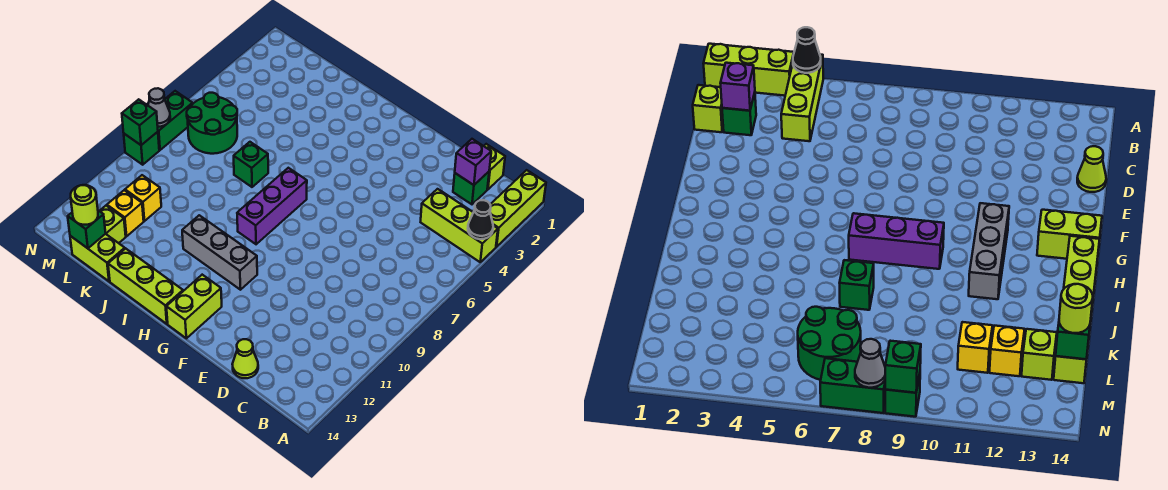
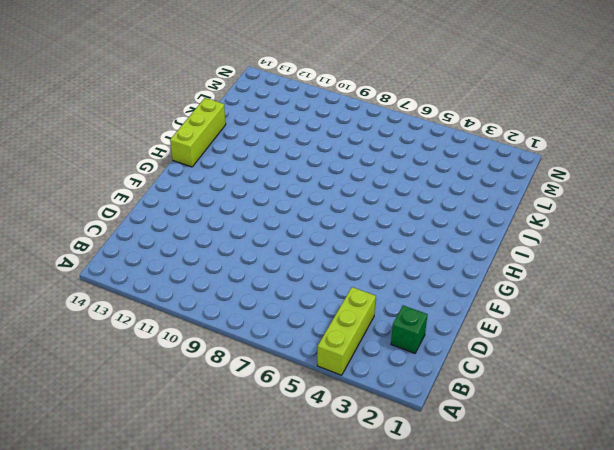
none -> lime 1x3 brick [490,170,546,247]
none -> lime 1x1 brick [484,144,505,189]
none -> lime 1x1 cone [232,339,258,378]

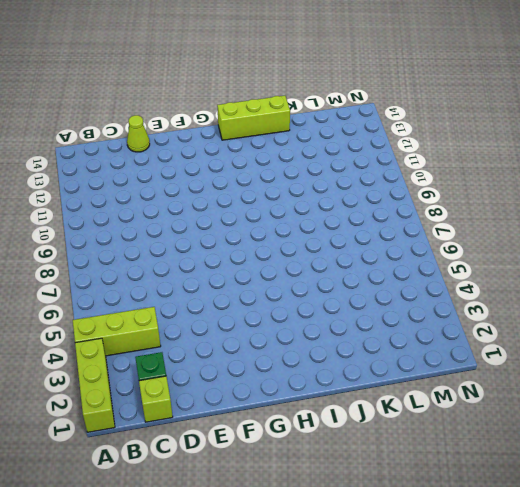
none -> grey 1x3 brick [182,215,257,290]
none -> lime 1x2 brick [166,275,222,338]
none -> purple 1x3 brick [237,168,307,244]

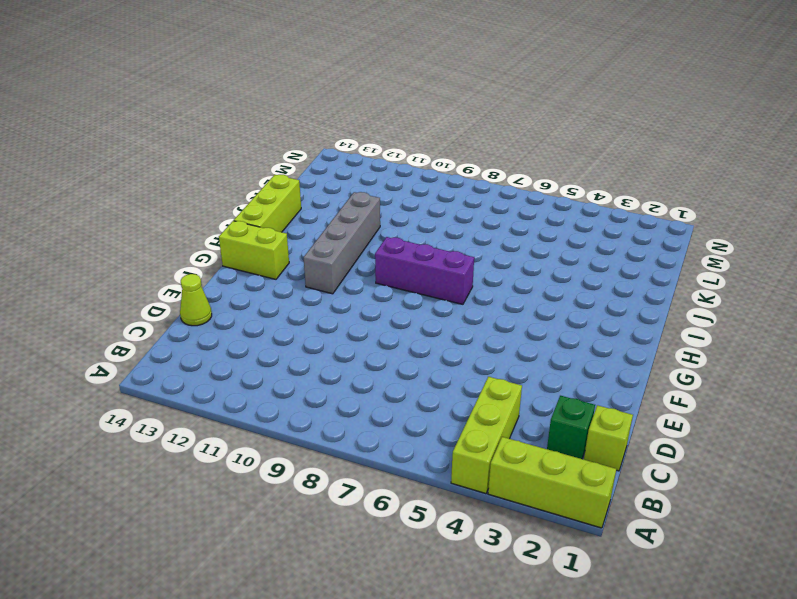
grey 1x4 brick [304,192,380,294] -> grey 1x3 brick [182,215,257,290]
none -> green 1x1 brick [234,142,268,187]
none -> lime 1x2 brick [70,234,125,281]
none -> green 2x2 round brick [187,93,237,154]

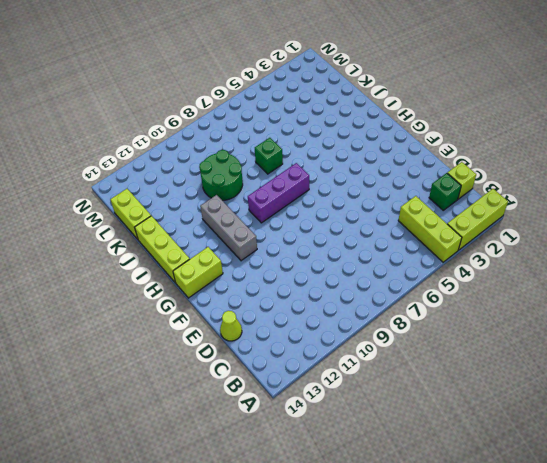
green 2x2 round brick [199,150,243,200] -> green 2x2 round brick moved to [187,93,237,154]
none -> yellow 1x1 brick [125,175,161,221]
none -> yellow 1x1 brick [107,190,144,236]
none -> lime 1x1 brick [100,206,126,243]

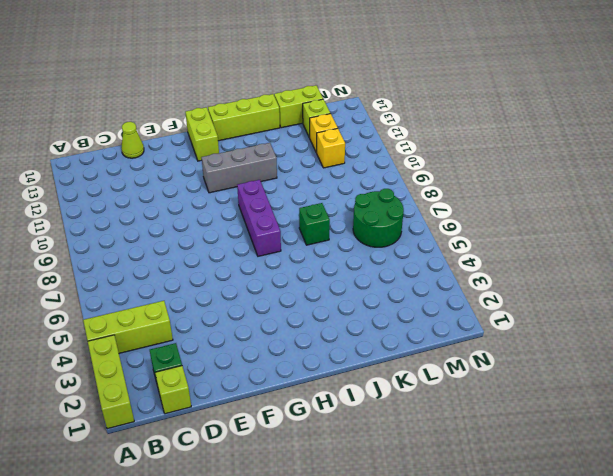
none -> green 1x2 brick [158,91,193,150]
none -> green 1x1 brick [124,132,159,165]
none -> black 1x1 cone [468,200,493,239]

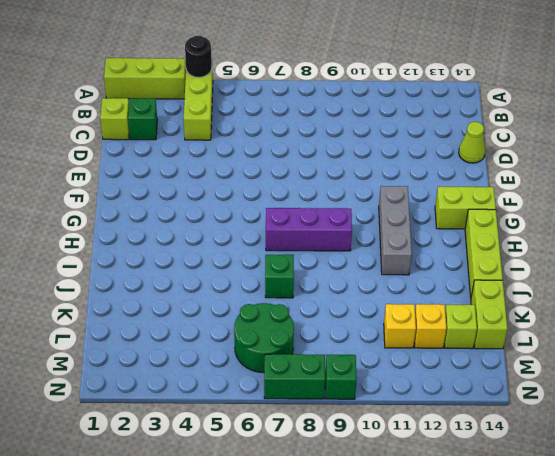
black 1x1 round brick [185,36,212,77] -> black 1x1 cone [468,200,493,239]
none -> purple 1x1 brick [455,139,491,185]
none -> green 1x1 brick [68,210,106,248]
none -> grey 1x1 cone [148,88,170,127]

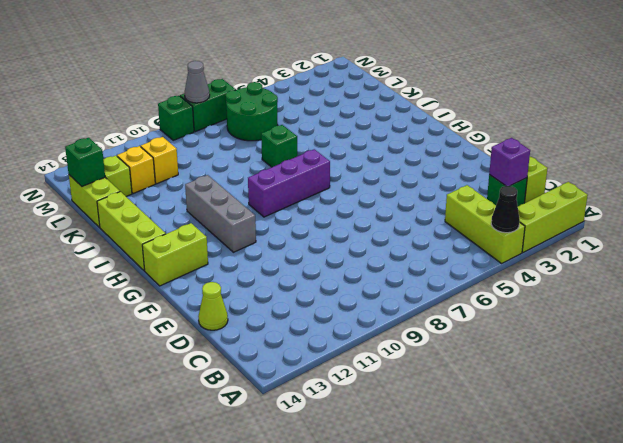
none -> green 1x1 brick [122,99,158,145]
none -> lime 1x1 round brick [71,185,98,225]

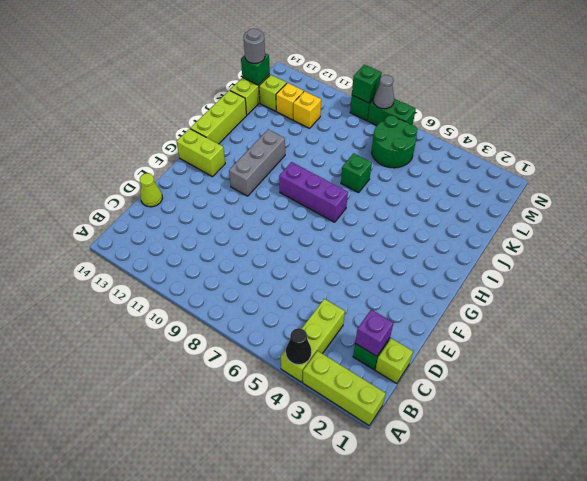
grey 1x1 round brick [244,29,265,63] -> lime 1x1 round brick [71,185,98,225]

